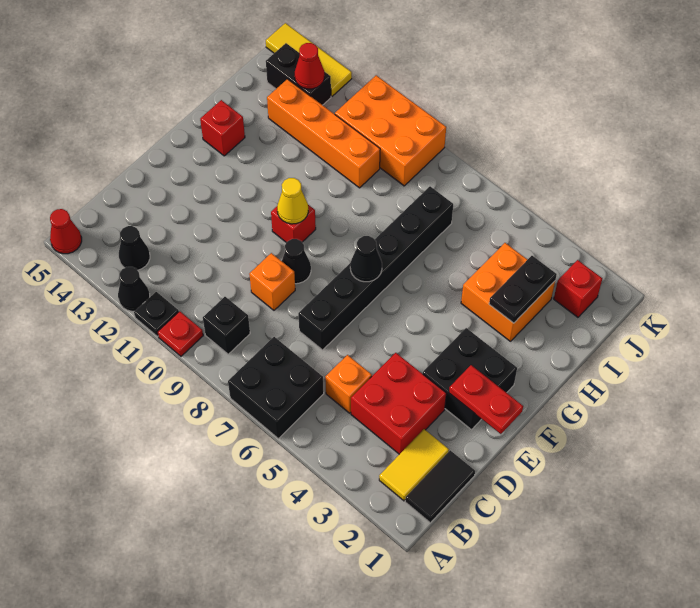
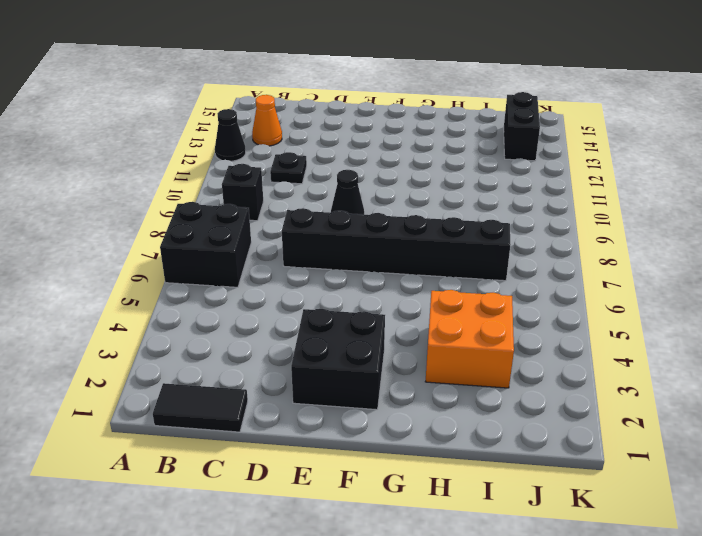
orange 1x1 cone [252,95,282,146] -> black 1x1 cone [119,226,150,270]
black 1x1 plate [270,152,307,184] -> black 1x1 plate moved to [134,292,179,336]
none -> red 1x1 plate [157,311,203,356]
none -> red 1x1 cone [50,209,82,254]
none -> yellow 1x2 tile [379,429,449,501]

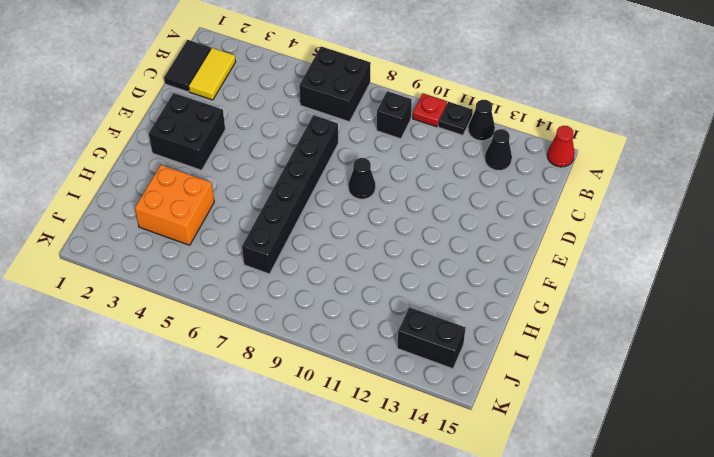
none -> red 2x2 brick [351,353,446,454]
none -> orange 1x1 brick [325,355,372,413]
none -> orange 1x1 brick [249,253,295,310]

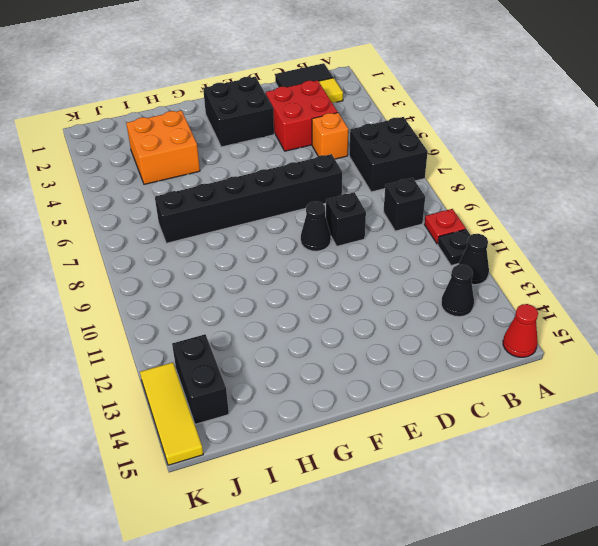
black 1x1 brick [326,192,366,246] -> orange 1x1 brick [249,253,295,310]
none -> red 1x1 brick [271,205,316,242]
none -> red 1x1 brick [200,100,245,156]
none -> orange 1x4 brick [267,79,380,188]

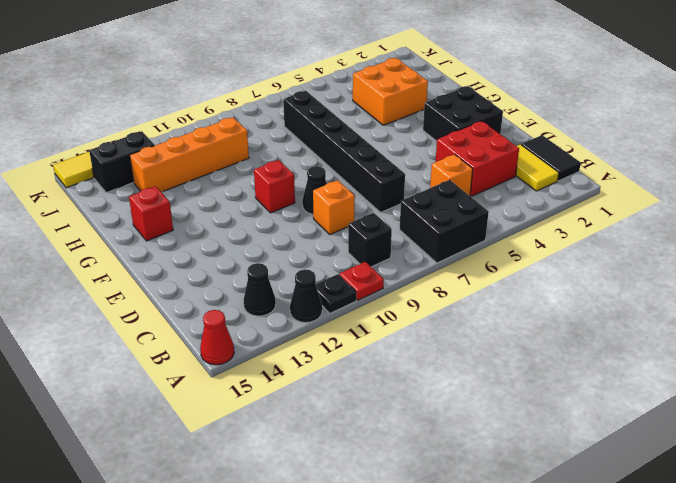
none -> red 1x1 brick [554,260,602,317]
none -> orange 2x3 brick [335,75,446,186]
none -> red 1x2 plate [449,365,523,434]

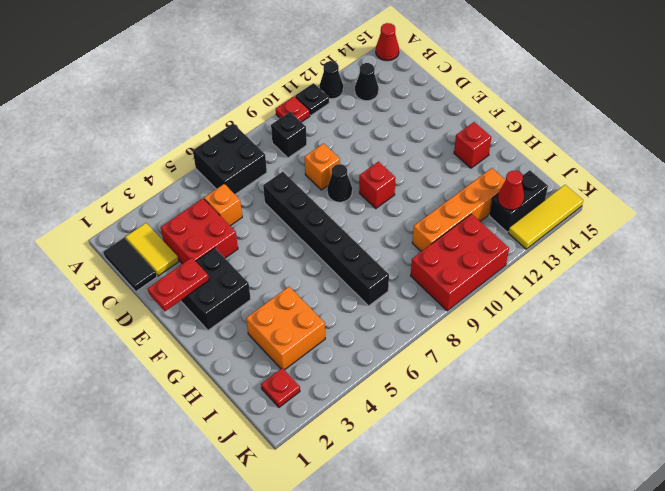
red 1x1 plate [261,368,300,407] -> red 1x1 brick [554,260,602,317]
red 2x3 brick [411,214,509,311] -> orange 2x3 brick [335,75,446,186]
none -> black 1x1 cone [350,236,382,282]
none -> yellow 1x1 cone [277,178,308,224]
none -> black 1x2 plate [489,256,557,323]

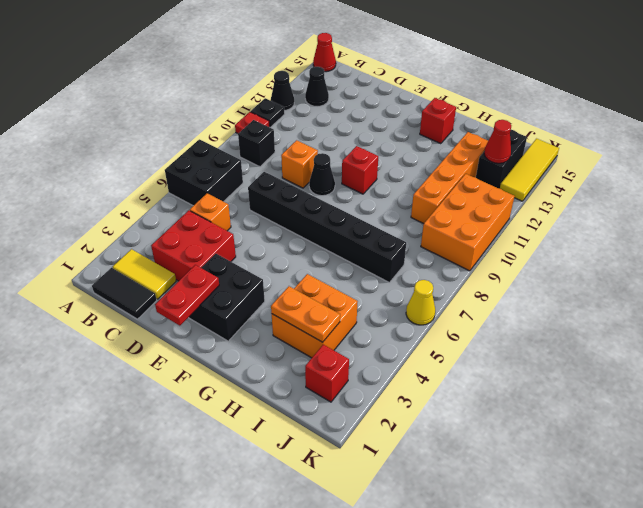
orange 1x2 plate [271,286,340,342] -> black 1x2 plate [489,256,557,323]
yellow 1x1 cone [406,280,435,325] -> yellow 1x1 cone moved to [277,178,308,224]
none -> black 1x1 cone [350,236,382,282]

